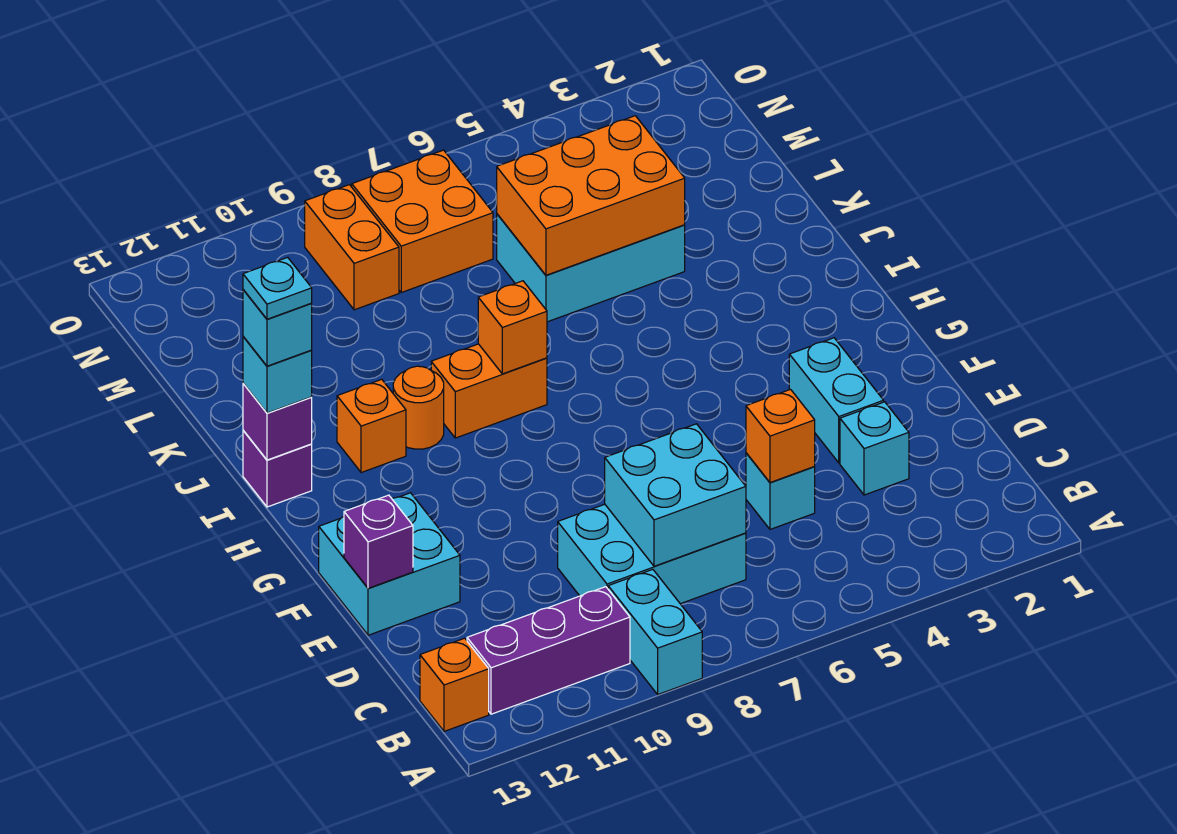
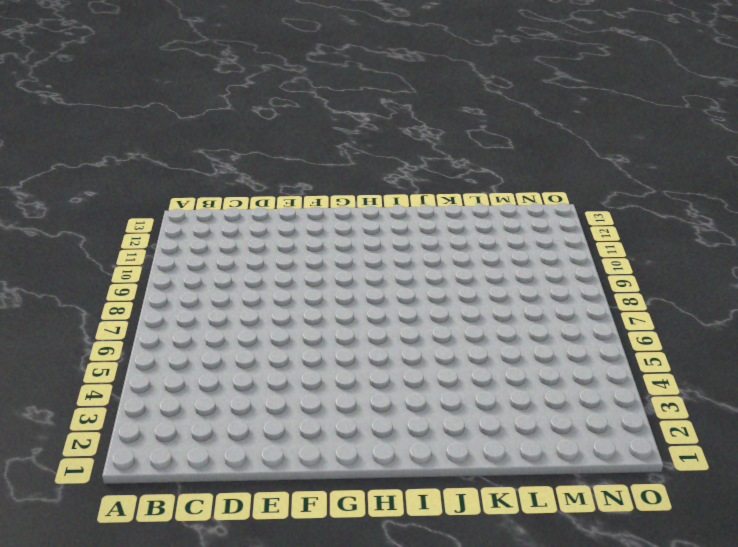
none -> cyan 1x2 brick [608,569,702,694]
none -> purple 1x3 brick [467,587,630,714]
none -> orange 1x1 brick [420,638,489,731]

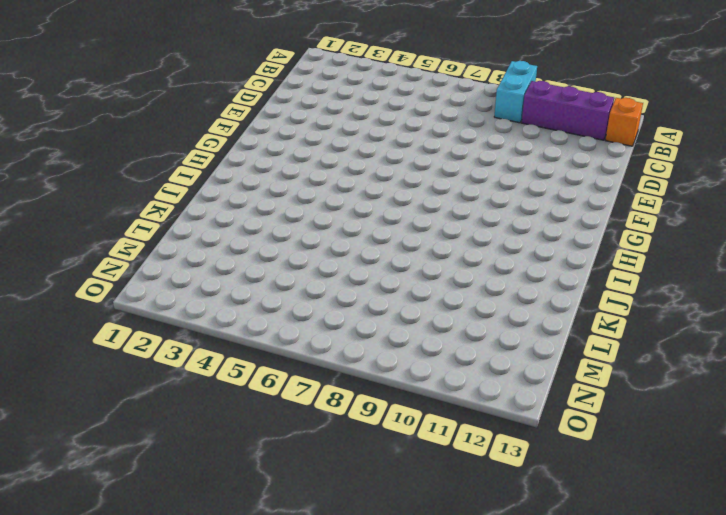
none -> cyan 2x3 brick [558,504,746,604]
none -> cyan 1x1 brick [840,402,909,495]
none -> cyan 1x1 brick [746,453,815,529]

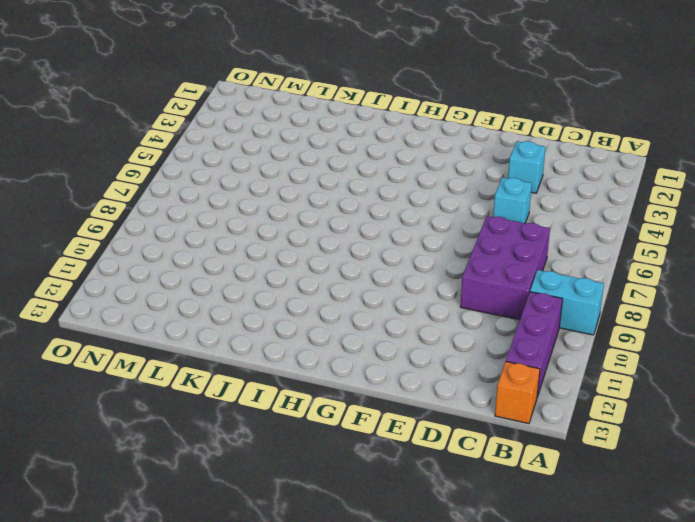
purple 2x3 brick [460,216,550,320] -> cyan 2x3 brick [558,504,746,604]
none -> cyan 1x2 brick [789,338,884,463]
none -> cyan 2x2 brick [319,493,460,635]
none -> orange 1x2 brick [431,344,547,438]

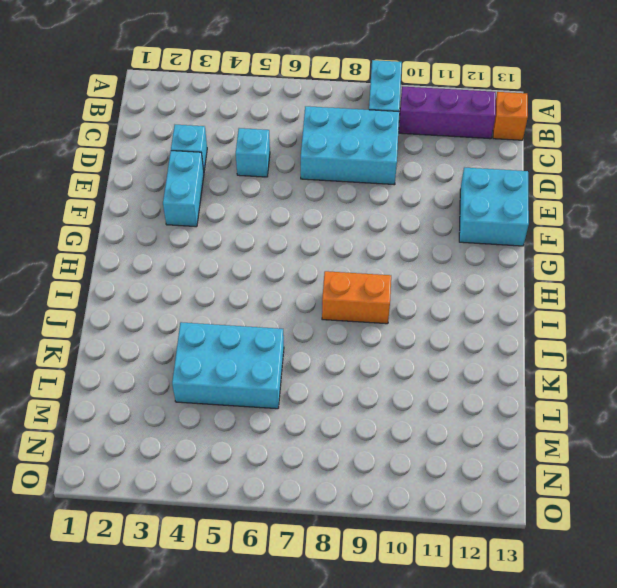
none -> orange 1x1 round brick [393,366,444,449]
none -> orange 1x1 brick [337,379,406,473]
none -> purple 1x1 brick [243,430,312,507]

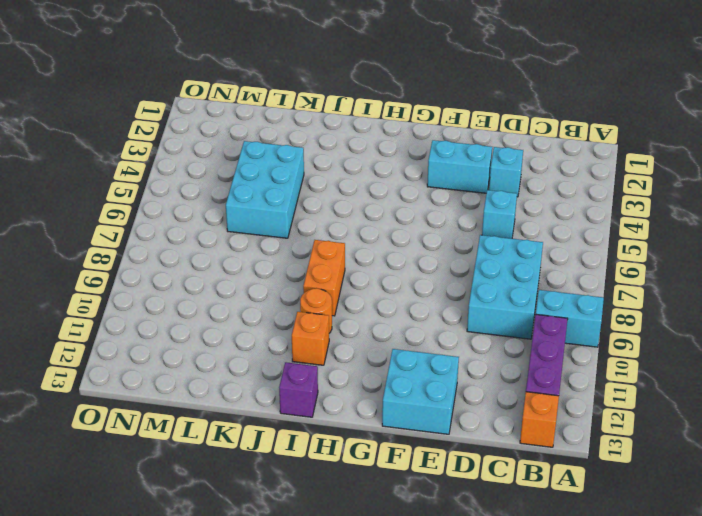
none -> orange 2x2 brick [352,150,493,293]
none -> orange 1x2 brick [305,185,399,310]
none -> cyan 2x2 brick [605,424,746,566]

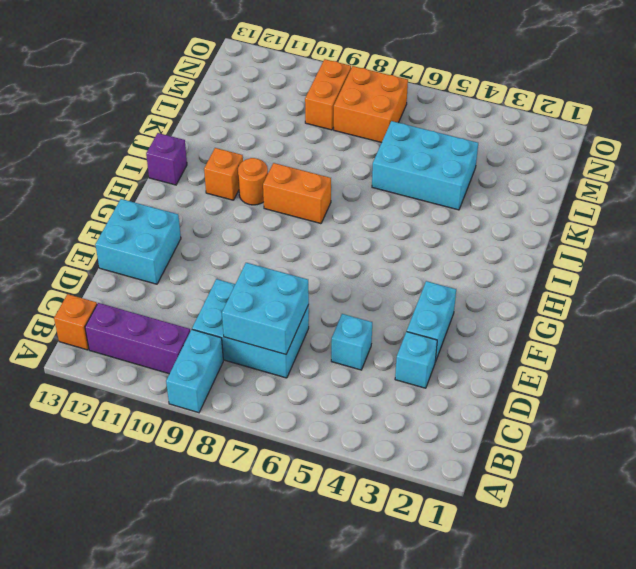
none -> orange 1x1 brick [746,390,815,483]
none -> purple 1x1 brick [344,495,413,588]
none -> orange 1x1 brick [478,281,547,374]

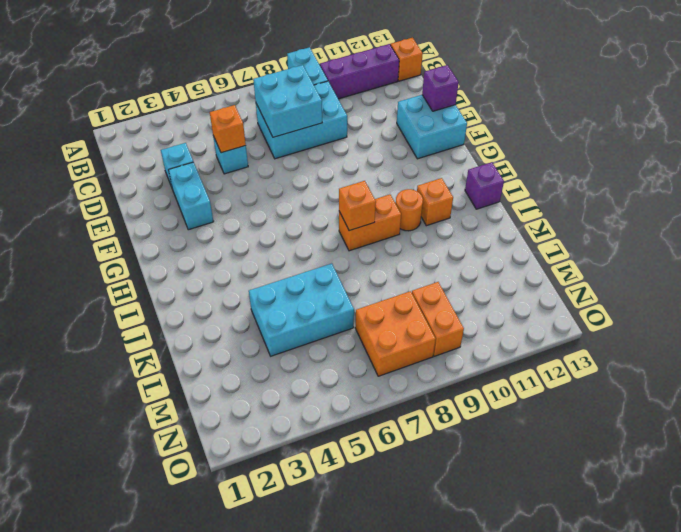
none -> purple 1x1 brick [243,383,312,460]
none -> orange 2x3 brick [497,116,685,275]
none -> cyan 1x1 brick [243,337,312,413]

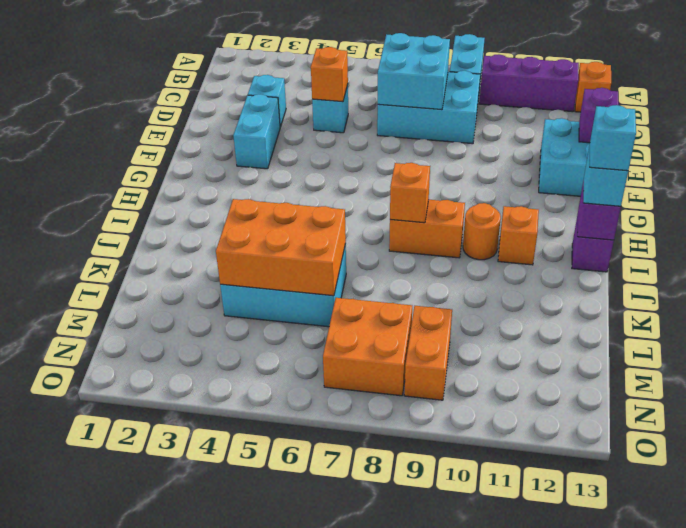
none -> cyan 1x1 plate [243,257,312,319]

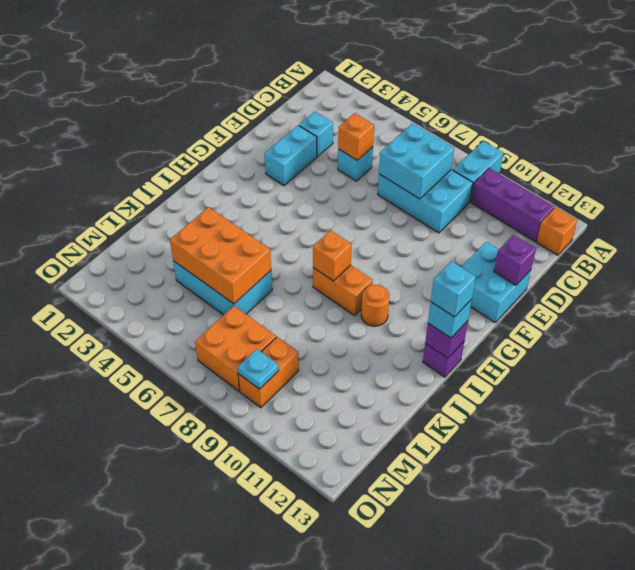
cyan 1x1 plate [238,349,279,389] -> cyan 1x1 plate moved to [243,257,312,319]
none -> orange 1x1 brick [337,379,406,473]

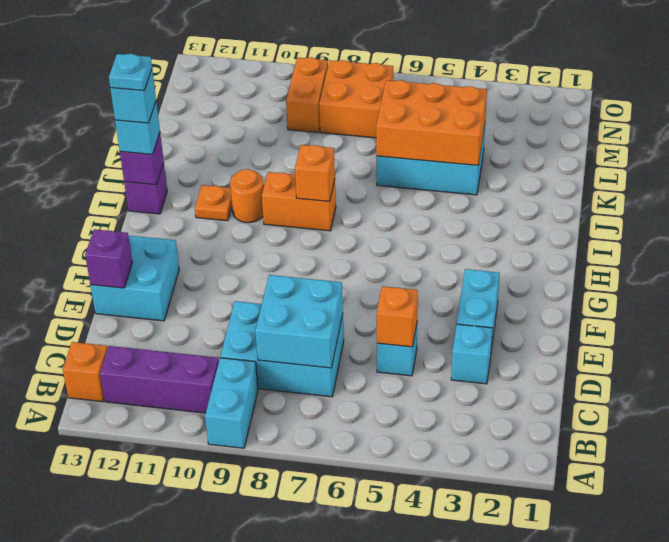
orange 1x1 plate [195,185,232,221] -> orange 1x1 brick [337,379,406,473]

